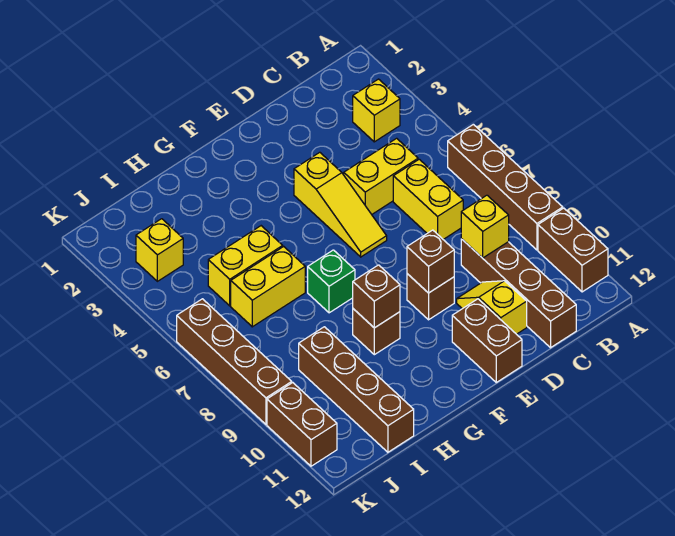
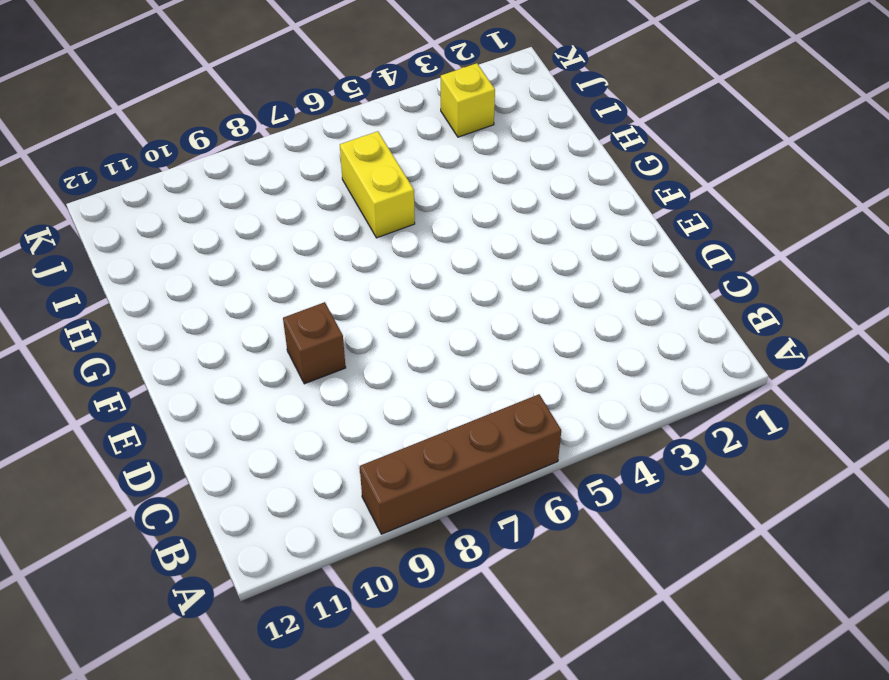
none -> brown 1x2 brick [538,208,608,292]
none -> yellow 1x1 brick [353,79,400,142]
none -> yellow 1x2 brick [344,138,418,214]

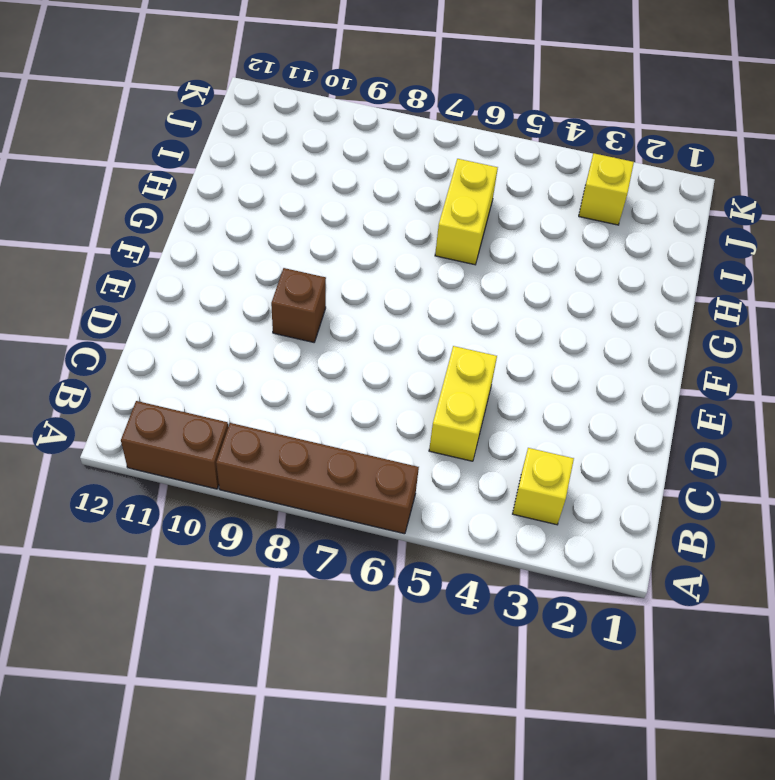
none -> yellow 1x2 brick [393,159,463,240]
none -> brown 1x4 brick [461,239,576,348]
none -> yellow 1x2 slope [457,281,527,334]

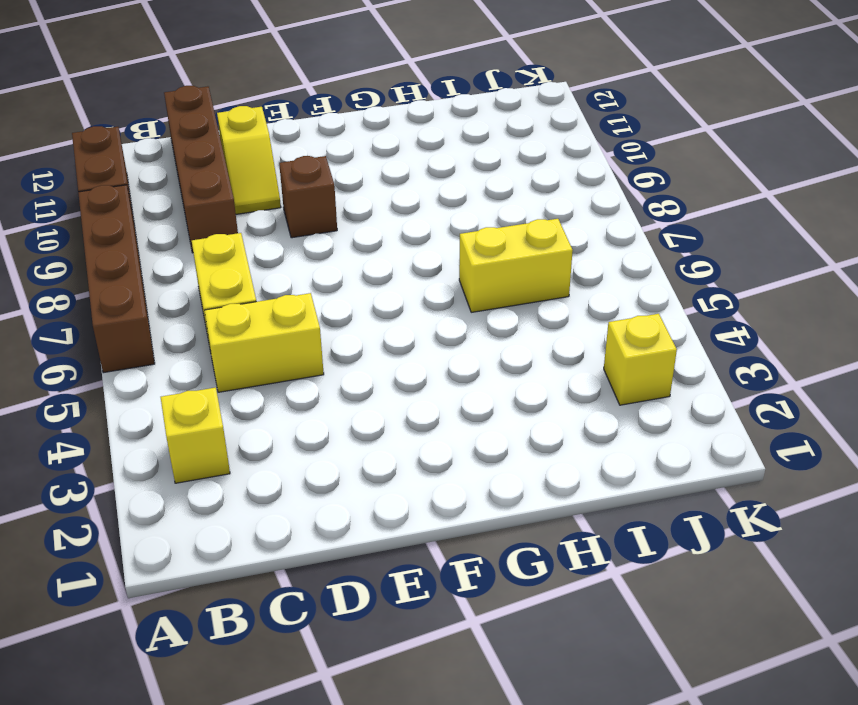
none -> yellow 1x3 slope [294,152,387,257]
none -> brown 1x2 brick [452,299,522,382]
none -> green 1x1 brick [308,250,355,313]

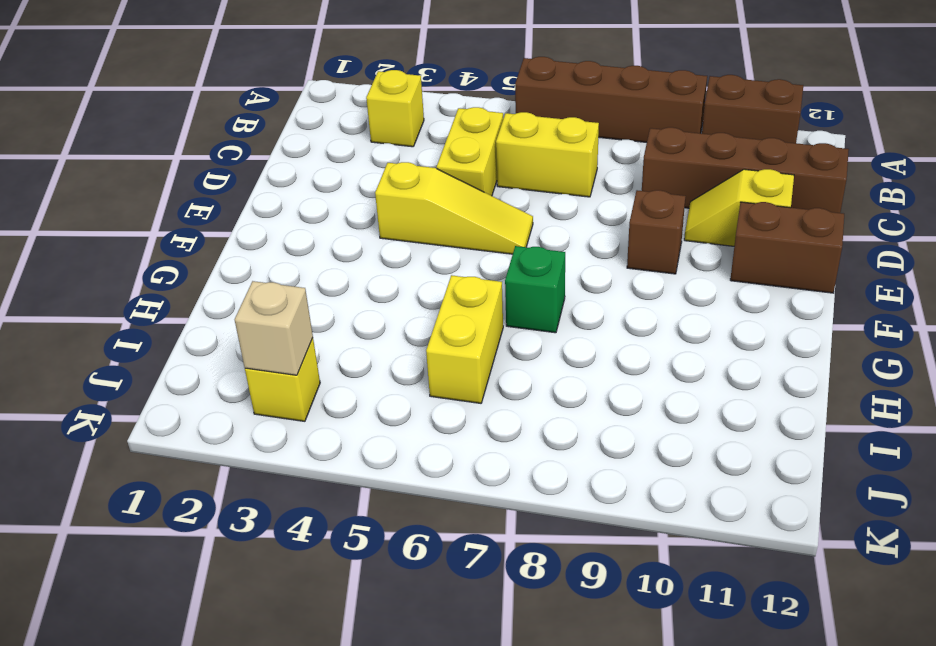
tan 1x1 brick [235,281,313,375] -> none
none -> brown 1x1 brick [353,309,400,355]
none -> yellow 1x2 brick [208,226,283,306]
none -> brown 1x4 brick [299,327,414,452]

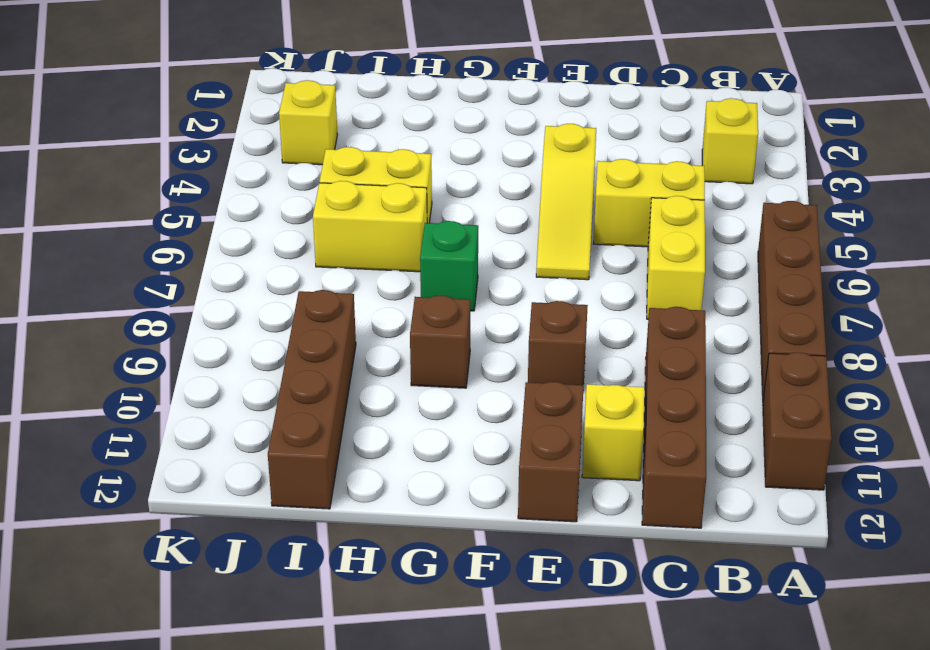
none -> brown 1x4 brick [177,299,292,424]
none -> brown 1x2 brick [267,383,337,466]
none -> yellow 1x1 brick [461,195,509,258]

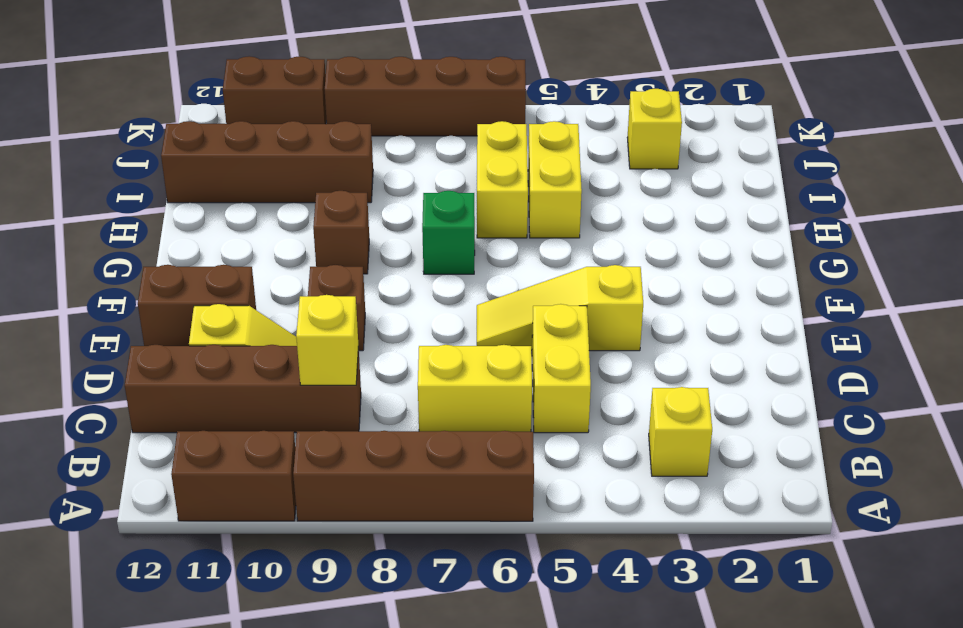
none -> brown 1x1 brick [407,230,454,293]
none -> brown 1x1 brick [353,265,400,328]

